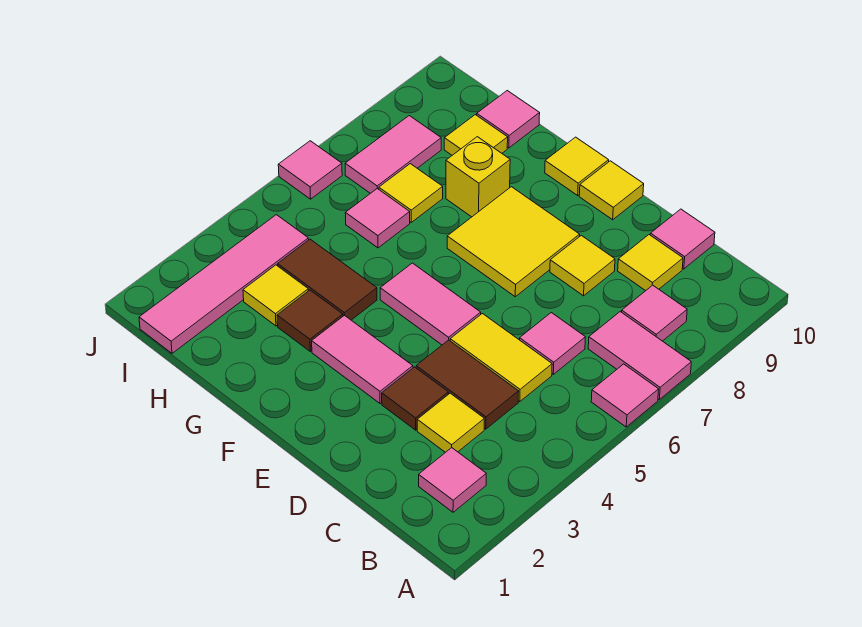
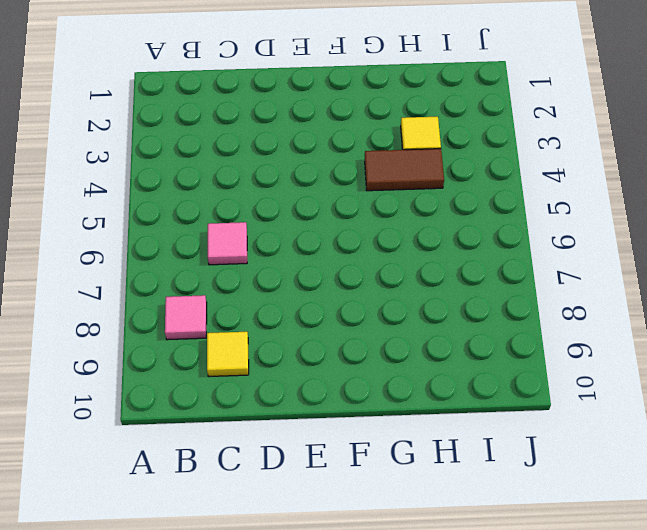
none -> pink 1x1 tile [591,364,659,427]
none -> pink 1x2 tile [588,312,691,399]
none -> pink 1x1 tile [419,448,486,512]

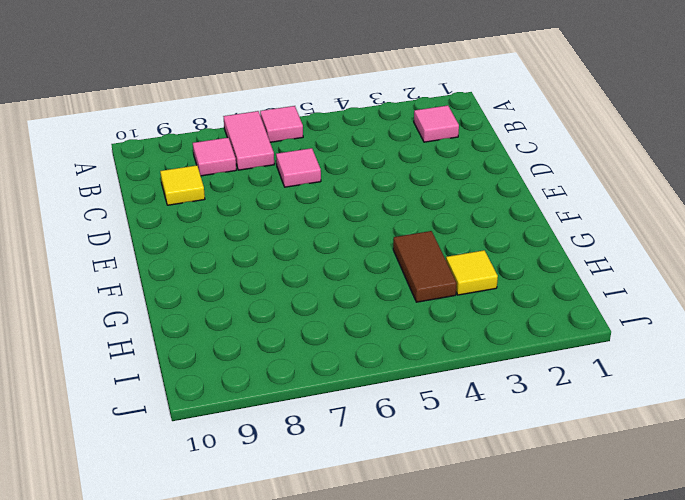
none -> yellow 1x1 tile [417,393,484,452]
none -> brown 1x2 tile [416,340,519,429]
none -> yellow 1x2 tile [450,314,552,402]

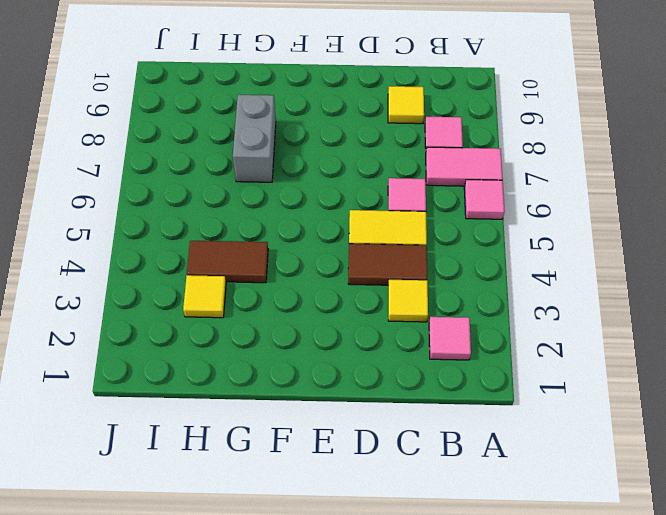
grey 1x2 brick [233,95,276,182] -> yellow 1x1 brick [446,137,510,217]
none -> pink 1x1 tile [650,209,715,269]
none -> brown 1x1 tile [382,367,448,430]
none -> yellow 1x1 tile [550,235,615,296]

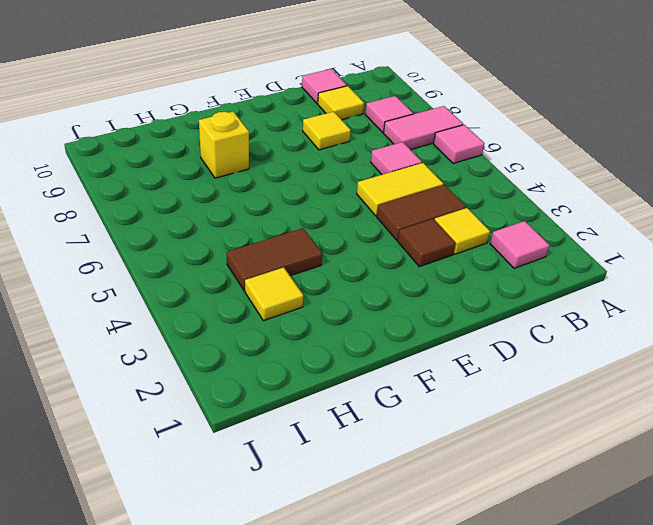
none -> pink 1x2 tile [312,315,413,404]
none -> pink 1x2 tile [380,263,481,345]
none -> yellow 2x2 tile [447,187,580,297]

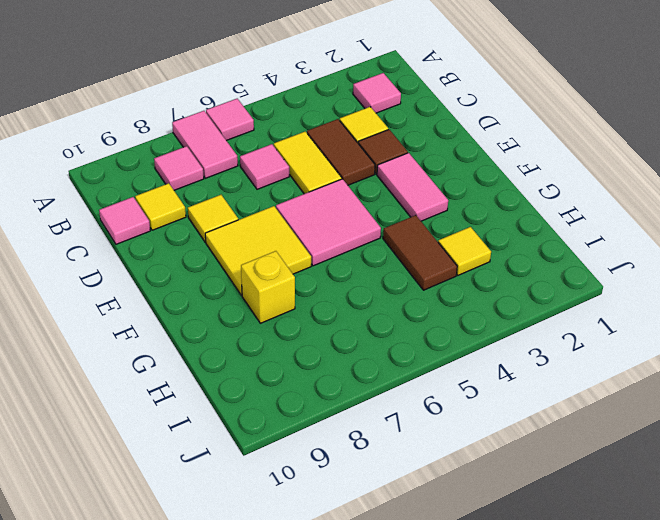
pink 2x2 tile [276,179,381,266] -> pink 1x2 tile [380,263,481,345]
none -> yellow 1x1 tile [579,161,644,220]
none -> yellow 1x1 tile [545,137,609,195]
none -> brown 1x1 tile [277,290,343,351]

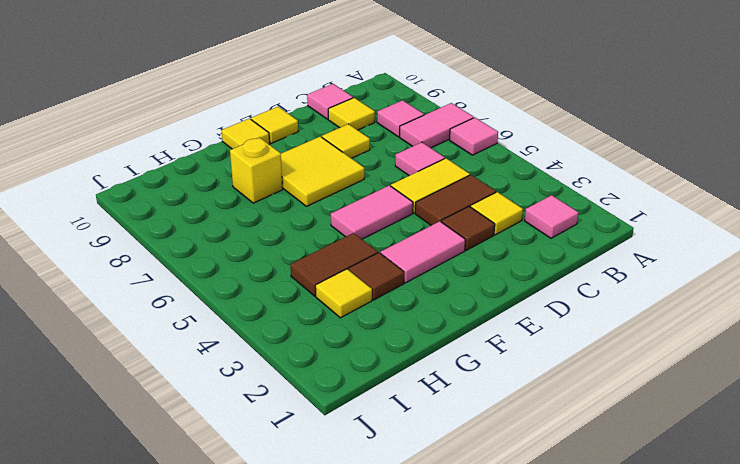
none -> pink 1x1 tile [345,189,410,248]
none -> yellow 1x1 tile [379,164,443,222]
none -> yellow 1x1 tile [444,115,508,155]

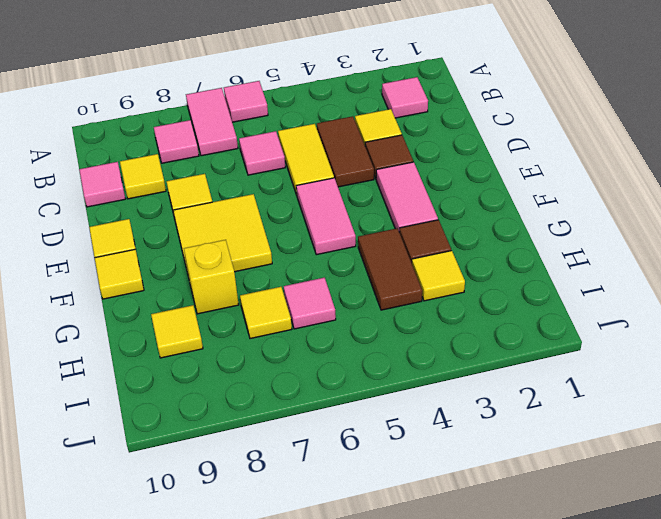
none -> pink 1x1 tile [477,91,540,148]
none -> pink 1x4 tile [139,215,309,353]
none -> pink 1x2 tile [345,116,441,193]

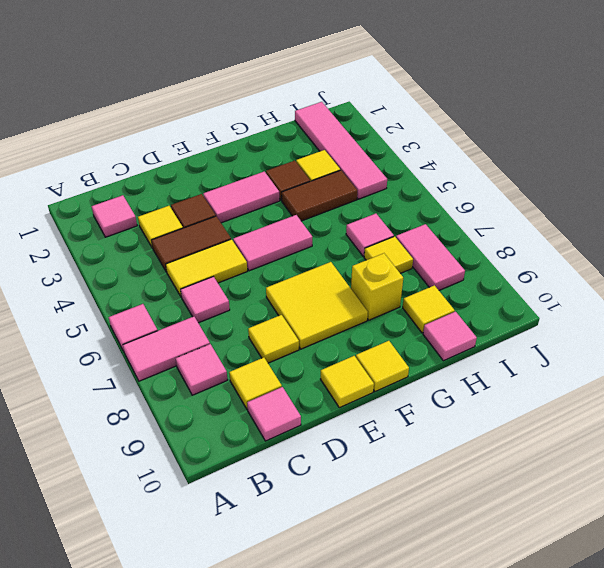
none -> pink 1x1 tile [278,141,342,199]

